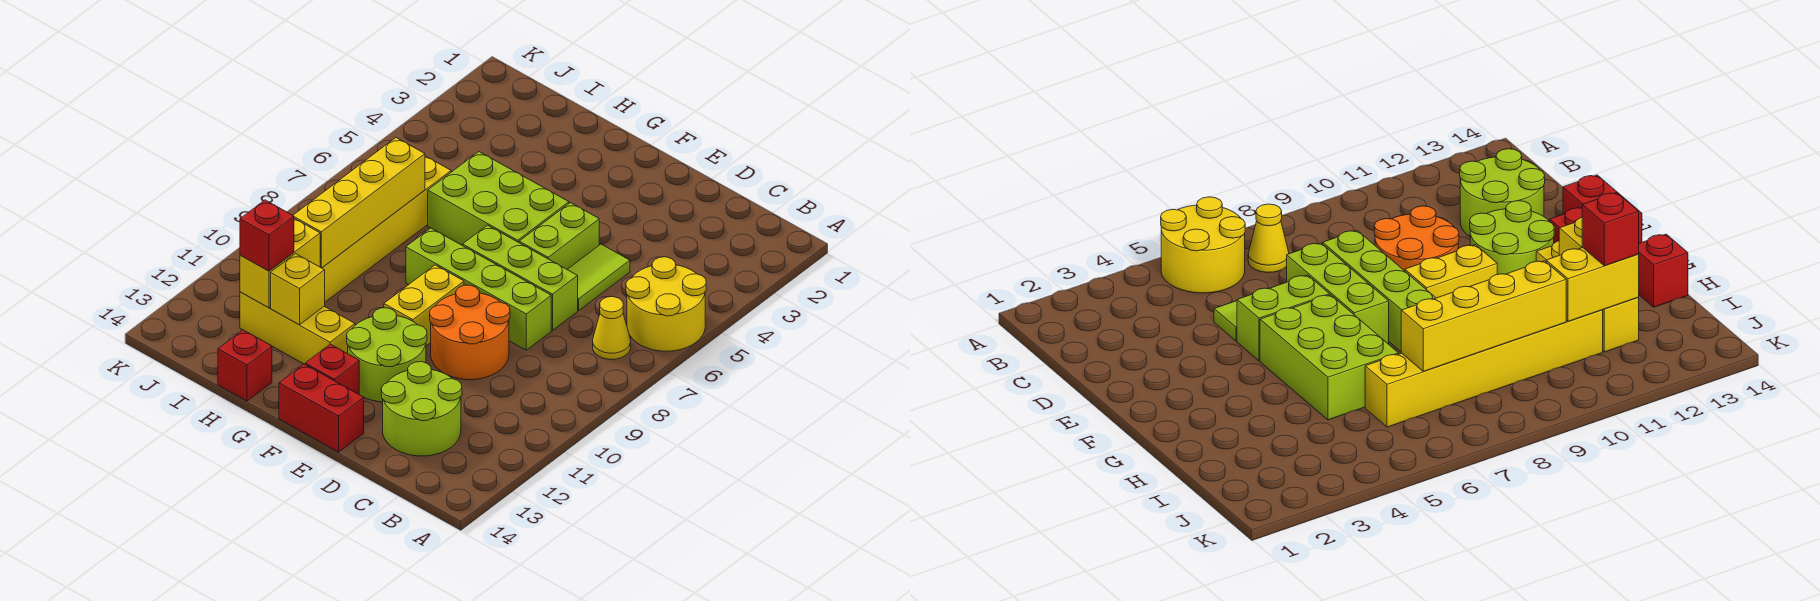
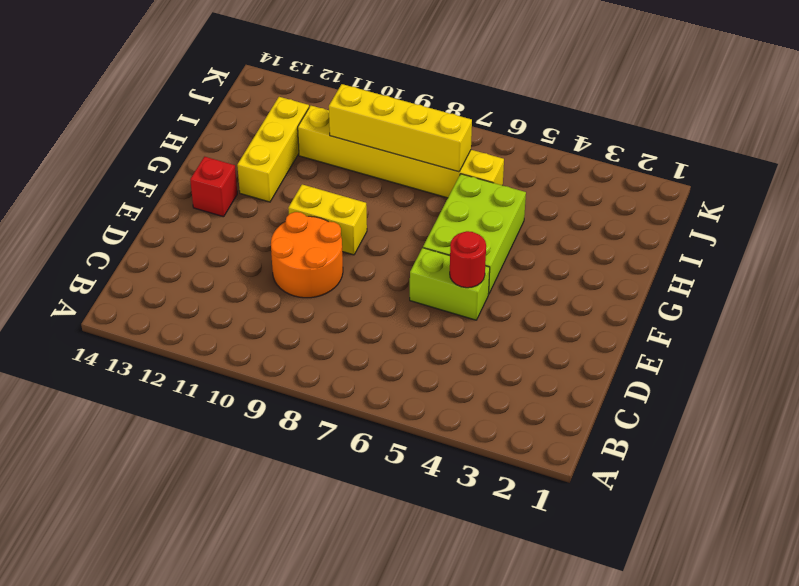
red 1x1 round brick [450,231,486,288] -> none
none -> yellow 2x2 round brick [626,257,706,351]
none -> yellow 1x1 cone [593,297,631,360]
none -> lime 2x2 round brick [381,362,462,456]

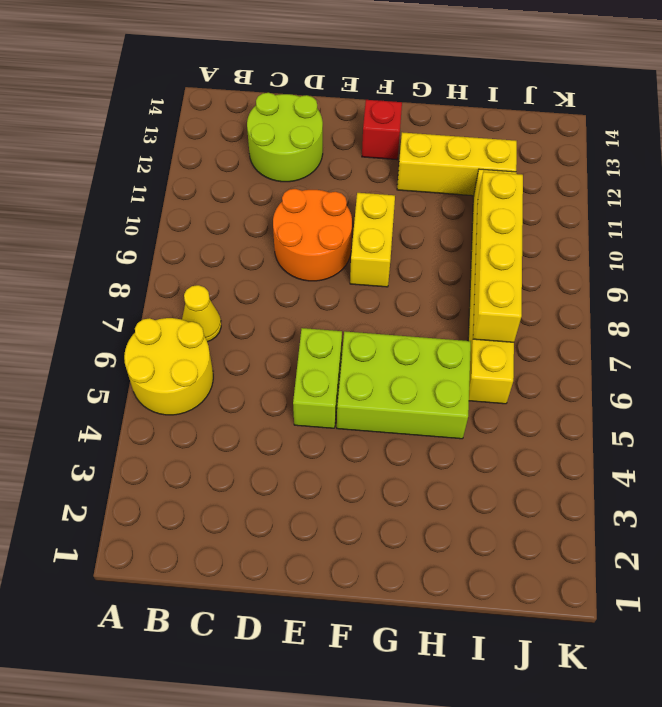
none -> lime 1x2 tile [567,244,630,310]
none -> lime 1x3 brick [463,225,578,330]
none -> lime 1x4 brick [406,228,551,350]

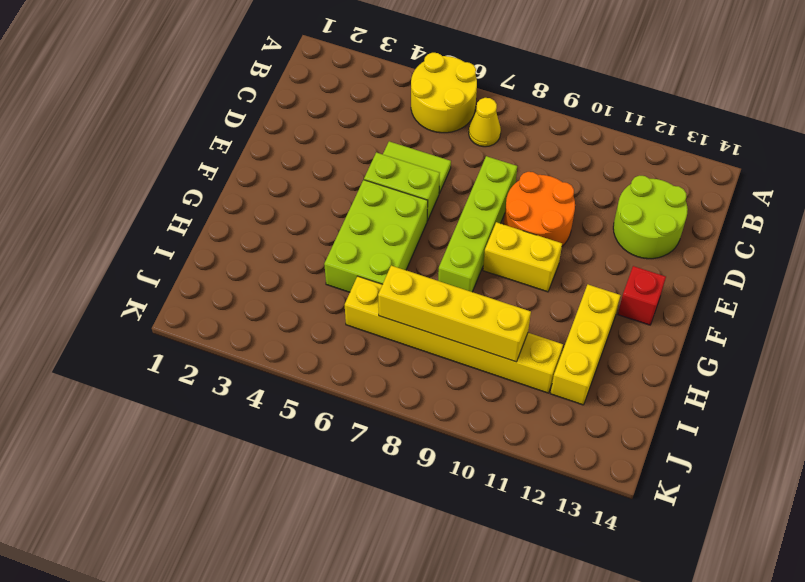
none -> lime 1x3 brick [463,225,578,330]
none -> lime 2x2 round brick [347,308,427,402]
none -> red 1x2 brick [279,364,364,452]

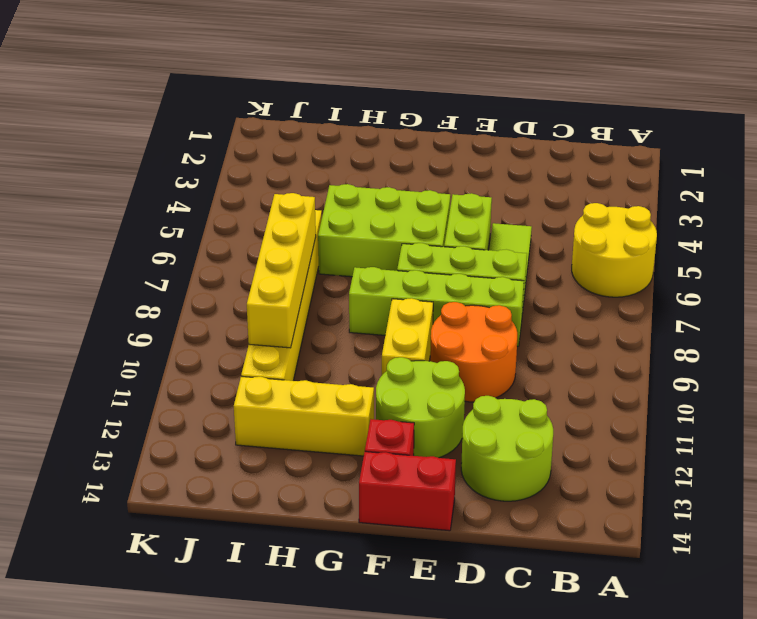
none -> yellow 1x1 cone [593,297,631,360]
none -> red 1x1 brick [218,330,272,401]
none -> yellow 1x1 brick [271,254,325,325]

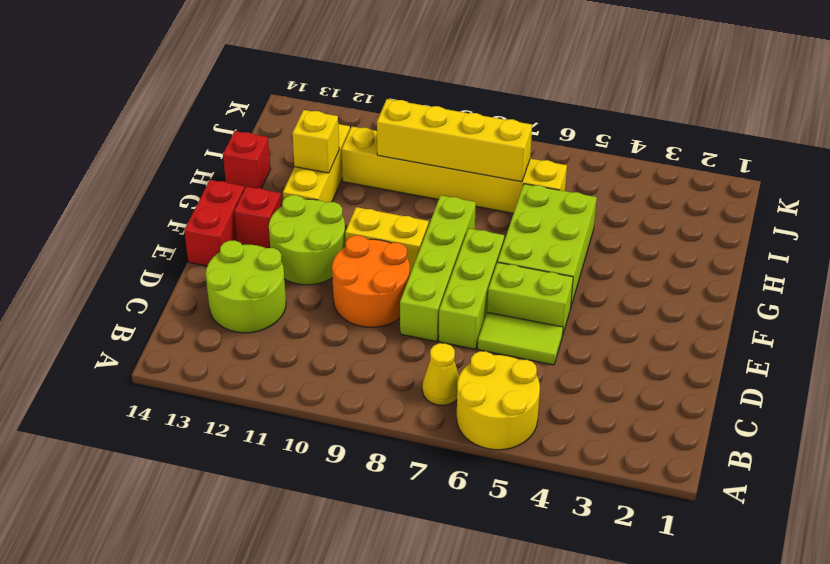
none -> yellow 1x2 brick [240,219,320,308]
none -> red 1x1 brick [240,200,294,271]

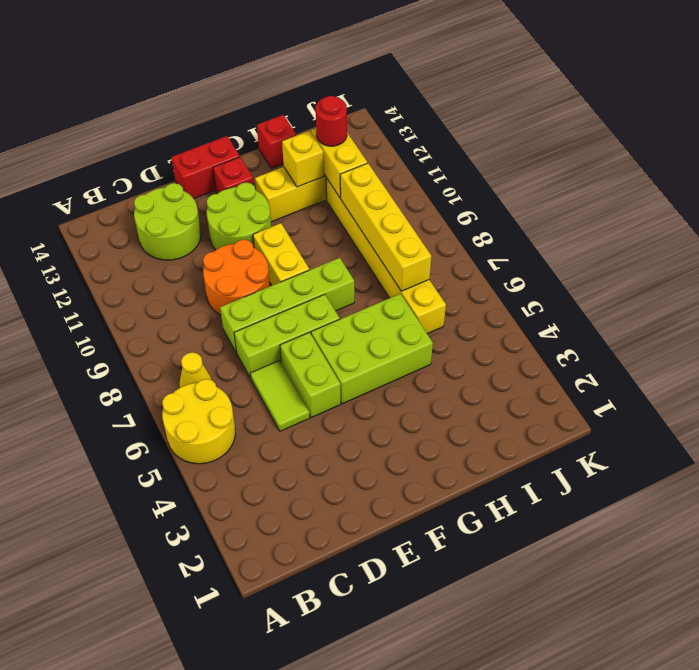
red 1x1 round brick [316,96,347,146] -> red 1x1 brick [240,200,294,271]

